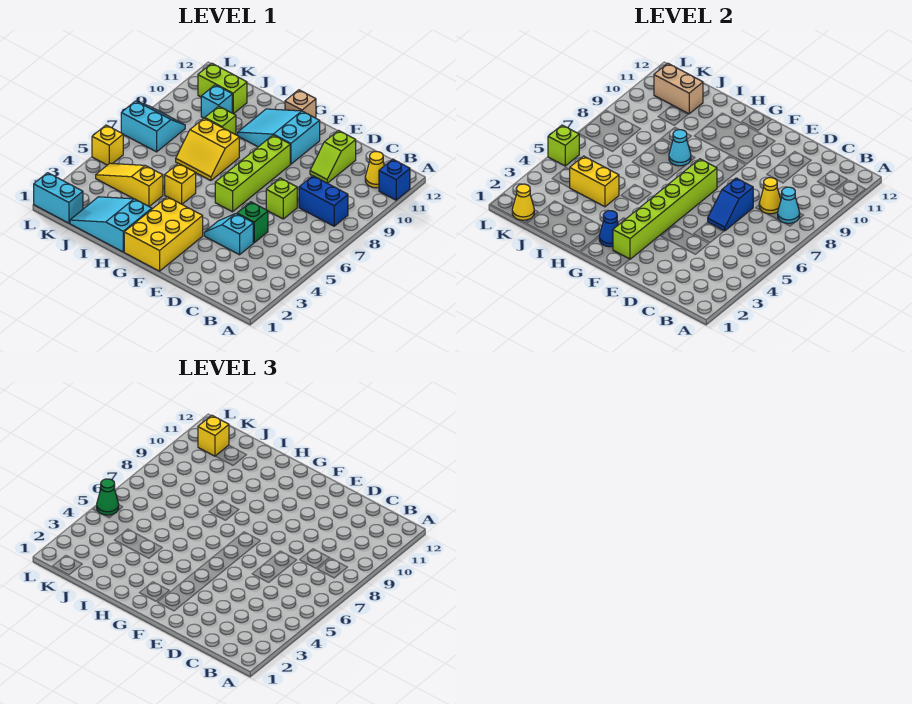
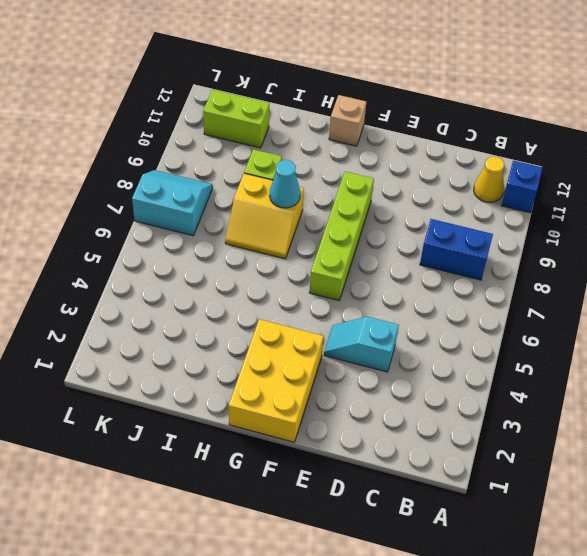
none -> green 1x1 brick [237,202,268,243]
none -> lime 1x1 brick [266,178,297,219]
none -> lime 1x2 slope [310,131,356,183]
none -> cyan 2x3 slope [238,109,320,164]

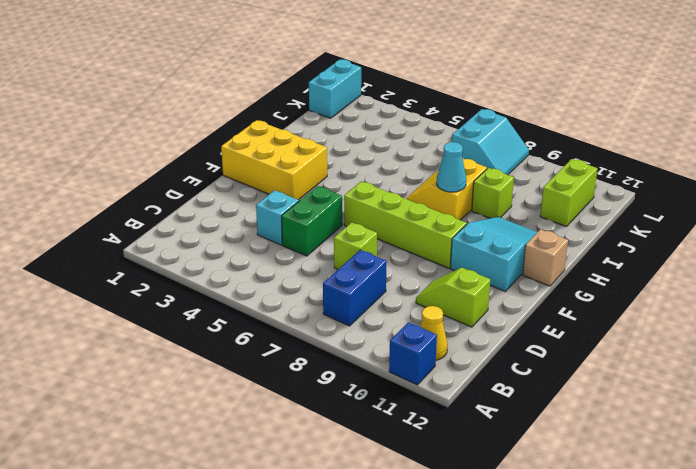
green 1x2 brick [282,186,342,256] -> green 1x1 brick [237,202,268,243]
none -> cyan 2x3 slope [70,197,152,252]
none -> yellow 1x1 brick [165,163,196,204]
none -> yellow 1x3 slope [96,163,163,207]
none -> cyan 1x1 brick [201,85,232,118]

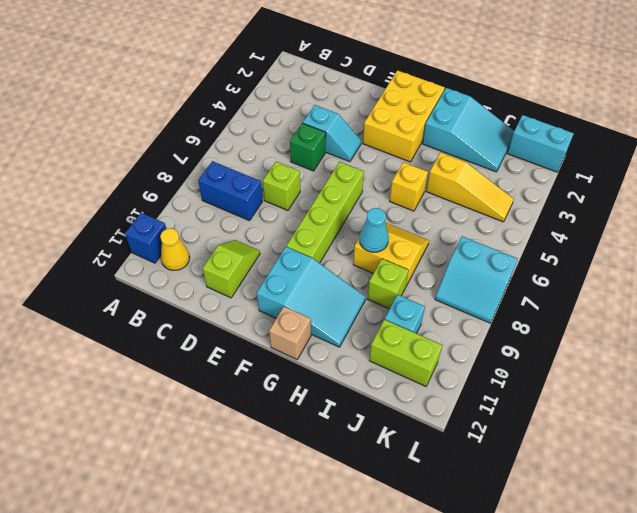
none -> yellow 1x1 brick [92,125,123,165]
none -> cyan 1x1 cone [778,187,800,223]
none -> yellow 1x1 cone [759,178,781,214]
none -> blue 1x2 slope [708,178,753,231]

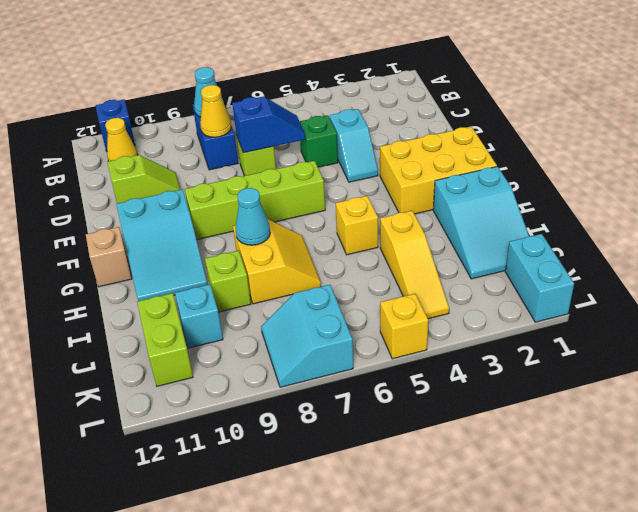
none -> lime 1x6 brick [613,159,717,259]
none -> blue 1x1 cone [599,211,618,247]
none -> yellow 1x2 brick [570,156,619,207]
none -> tan 1x2 brick [654,63,703,114]

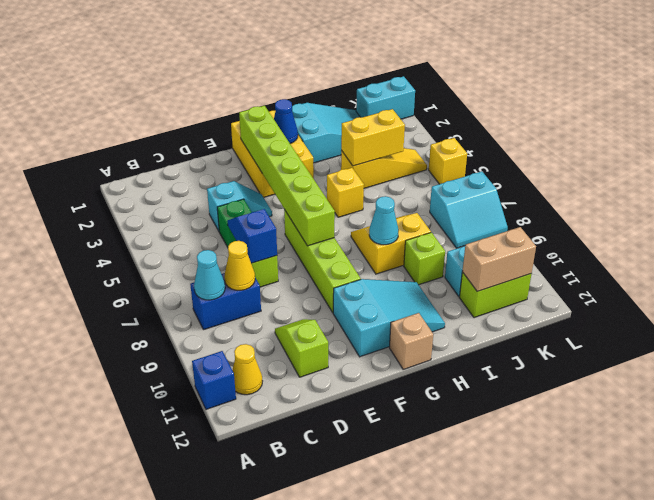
none -> yellow 1x1 cone [512,184,534,220]
none -> lime 1x1 brick [548,125,579,166]
none -> yellow 1x1 brick [198,415,229,456]
none -> green 1x1 cone [97,479,119,515]

